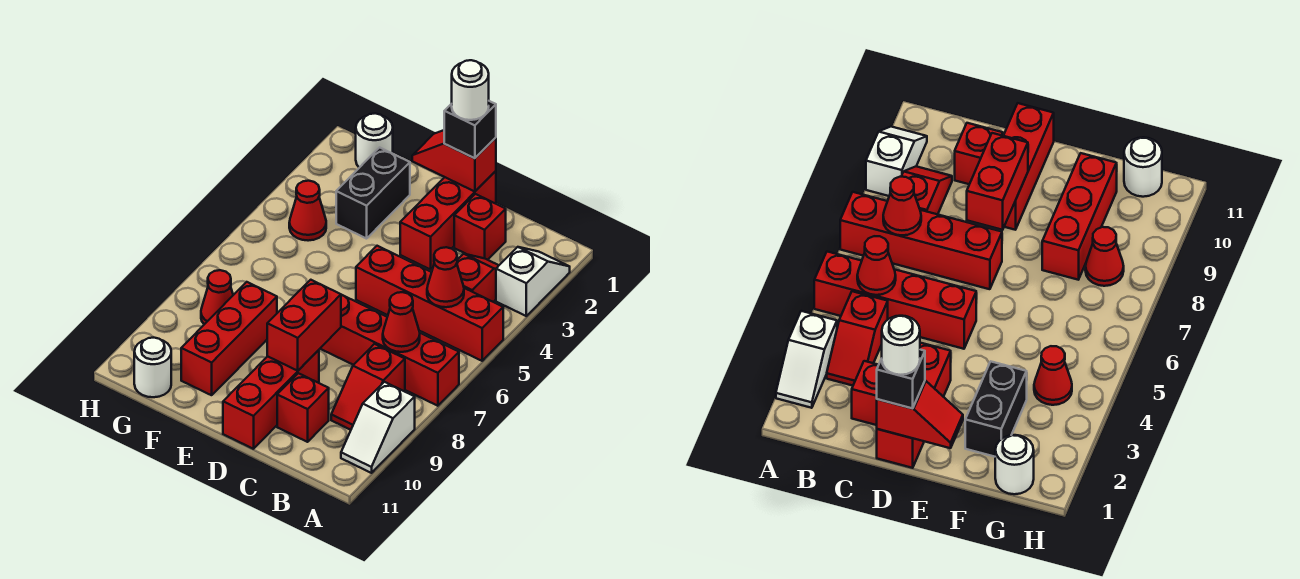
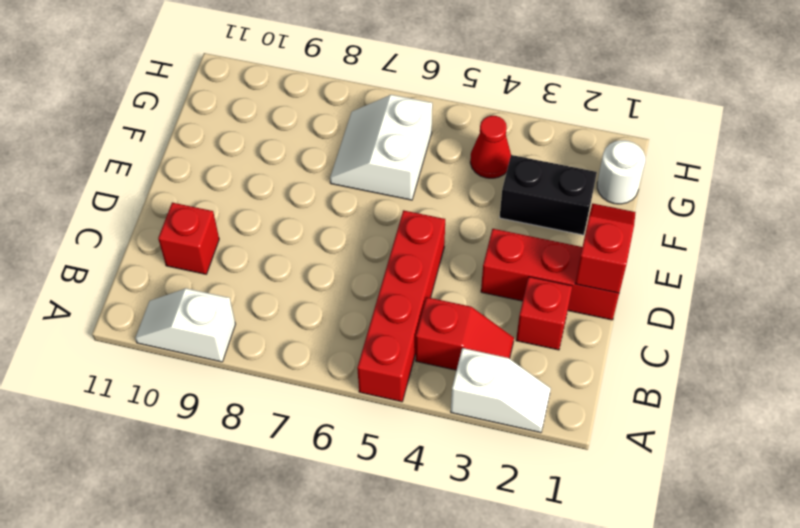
white 2x2 slope [330,95,432,200] -> none
none -> red 1x4 brick [320,295,459,406]
none -> red 1x2 slope [331,344,405,430]
none -> red 1x3 brick [223,350,319,449]

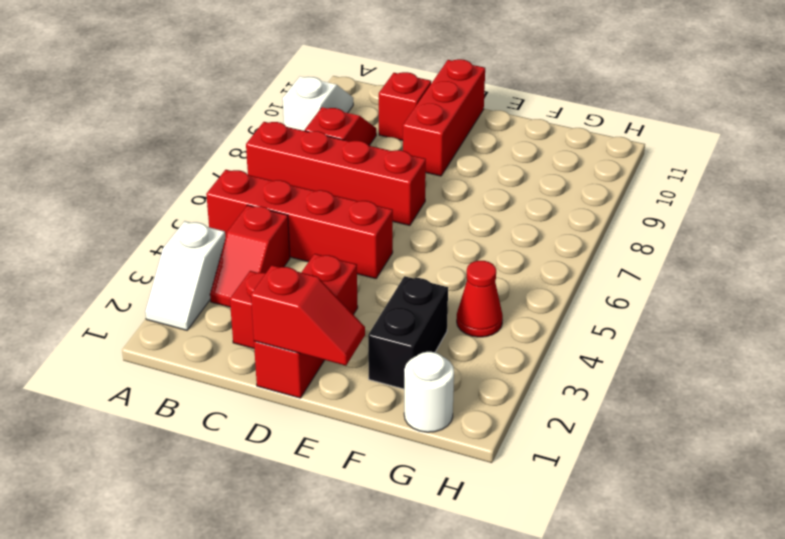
none -> red 1x3 brick [181,282,277,395]
none -> red 1x1 cone [201,270,233,324]
none -> white 1x1 round brick [134,337,171,397]

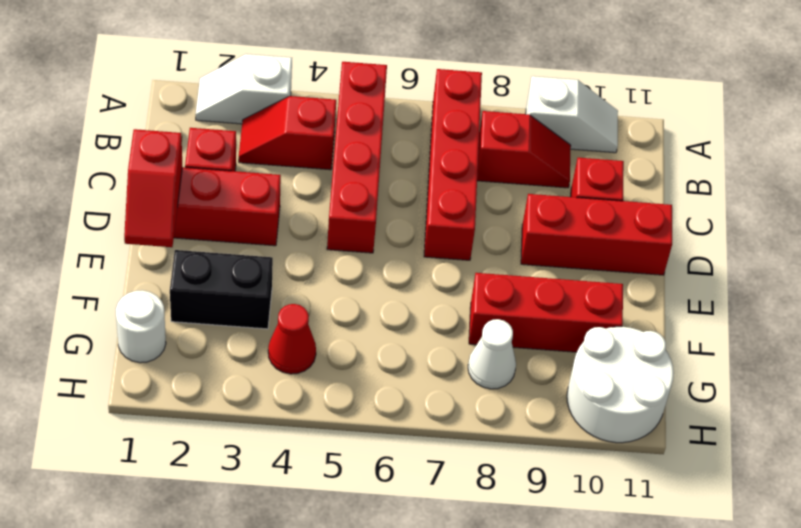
white 1x1 cone [468,319,516,389] -> red 1x1 cone [201,270,233,324]
white 2x2 round brick [567,327,674,443] -> white 1x1 round brick [134,337,171,397]
none -> red 1x1 cone [427,247,464,307]
none -> red 1x1 cone [383,292,420,352]
none -> red 1x2 brick [267,280,341,371]

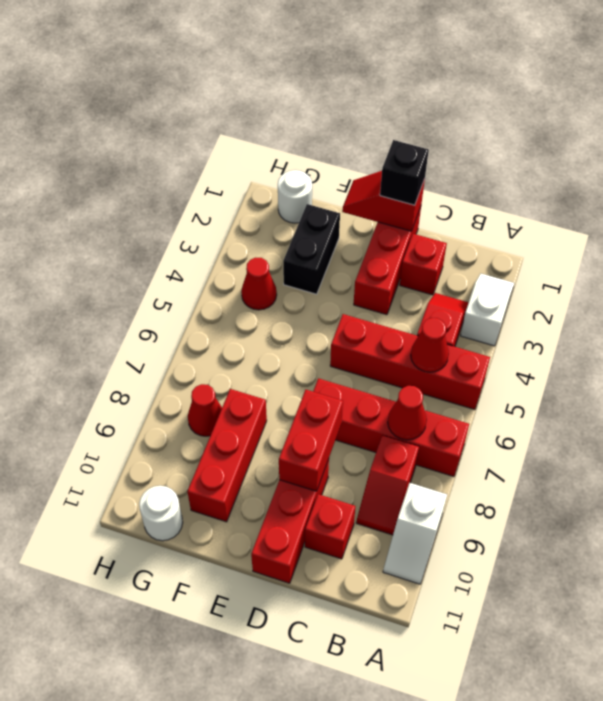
none -> white 1x1 round brick [452,60,489,120]

